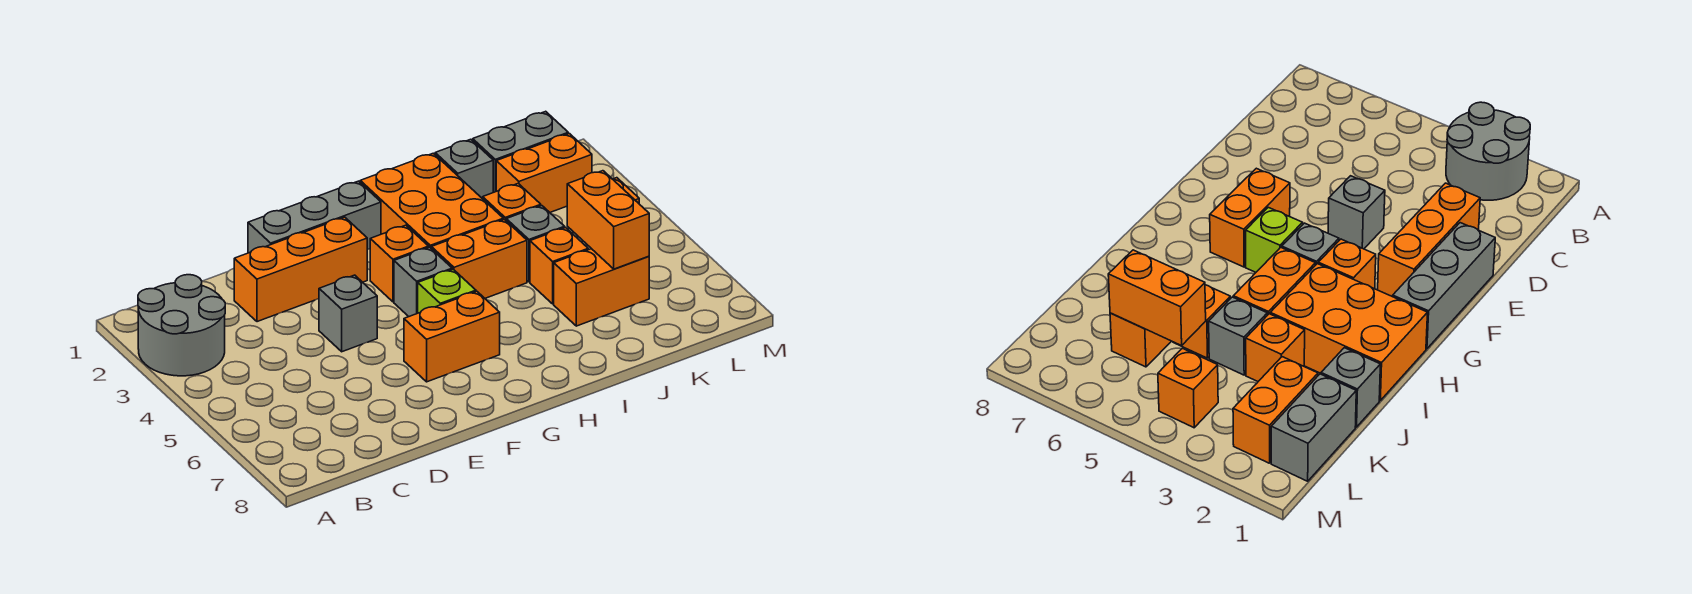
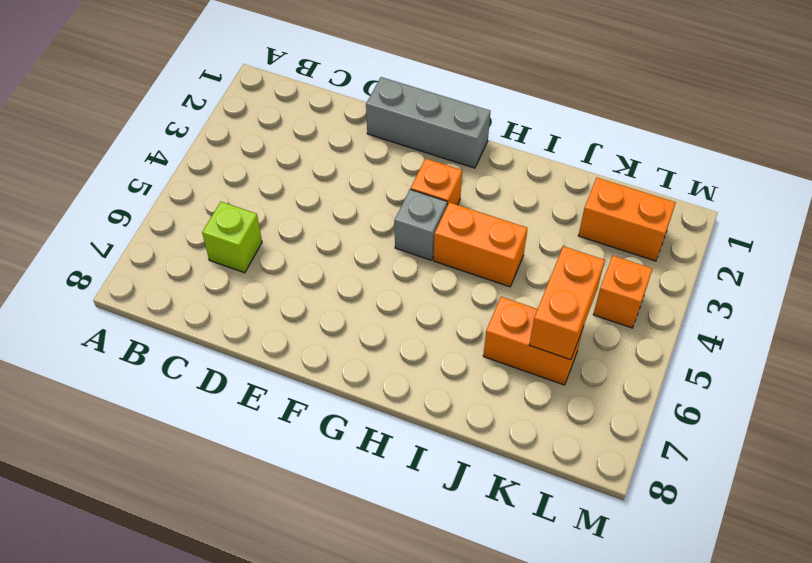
lime 1x1 brick [202,202,262,273] -> lime 1x1 brick moved to [418,269,476,313]
none -> grey 2x2 round brick [138,275,225,376]
none -> orange 1x3 brick [234,217,367,322]
none -> grey 1x1 brick [319,275,377,352]

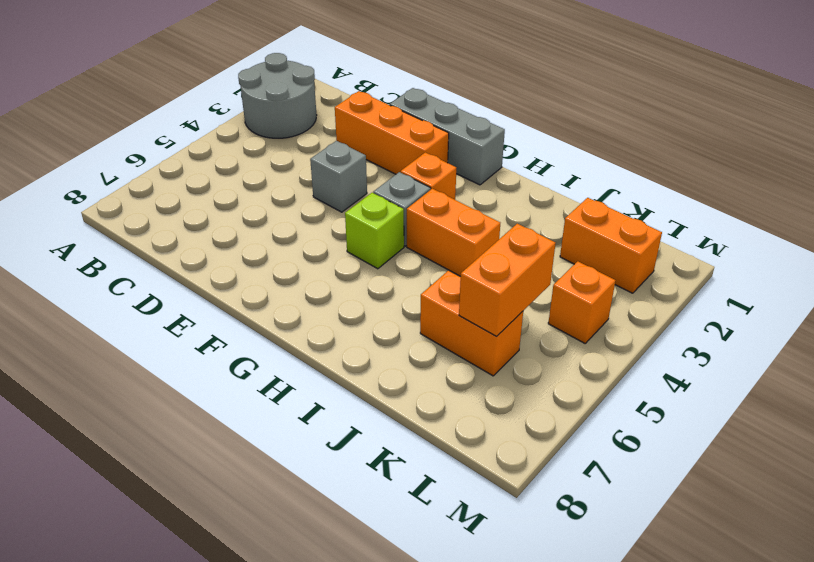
none -> orange 1x2 brick [404,291,500,382]
none -> orange 2x3 brick [360,153,503,248]
none -> grey 1x1 brick [435,139,493,199]

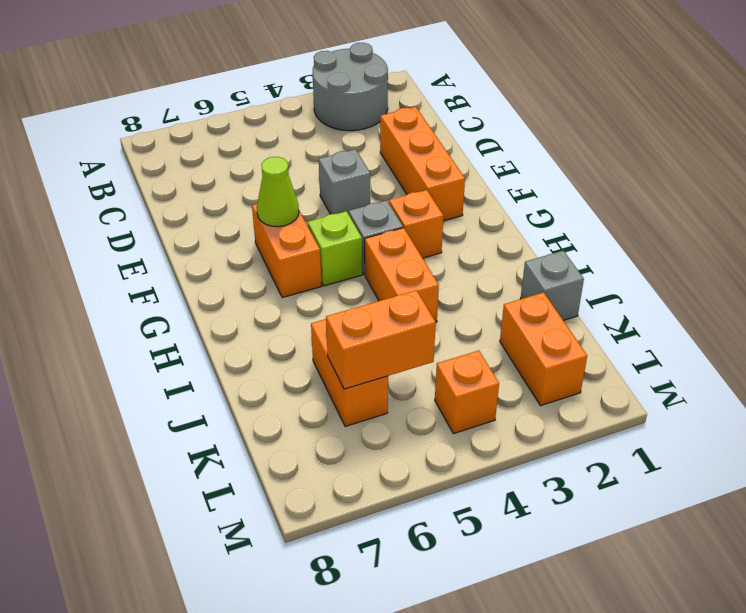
lime 1x1 cone [257,157,299,227] -> none
none -> grey 1x3 brick [248,181,381,253]
none -> orange 2x3 brick [360,153,503,248]
none -> orange 1x1 brick [483,184,541,220]

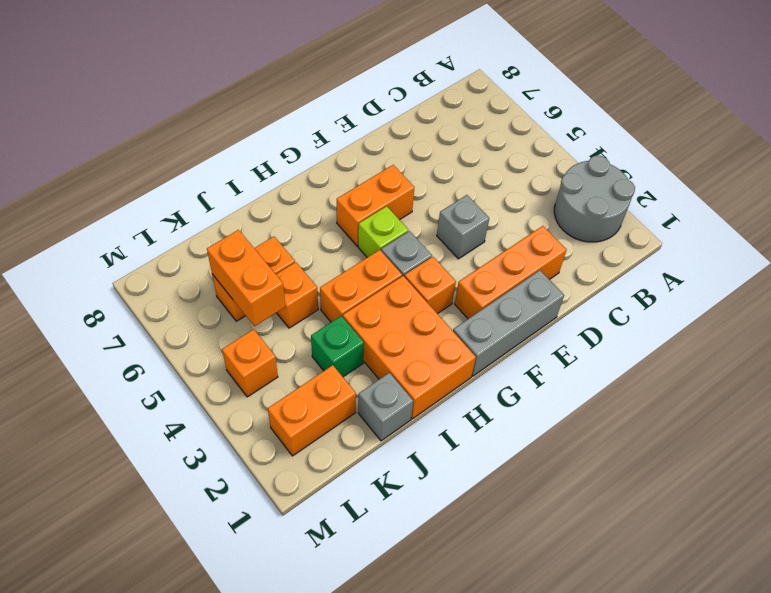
green 1x1 brick [311,316,364,377] -> orange 1x1 brick [483,184,541,220]
none -> grey 1x1 brick [506,206,565,282]
none -> grey 1x2 brick [473,111,568,192]

